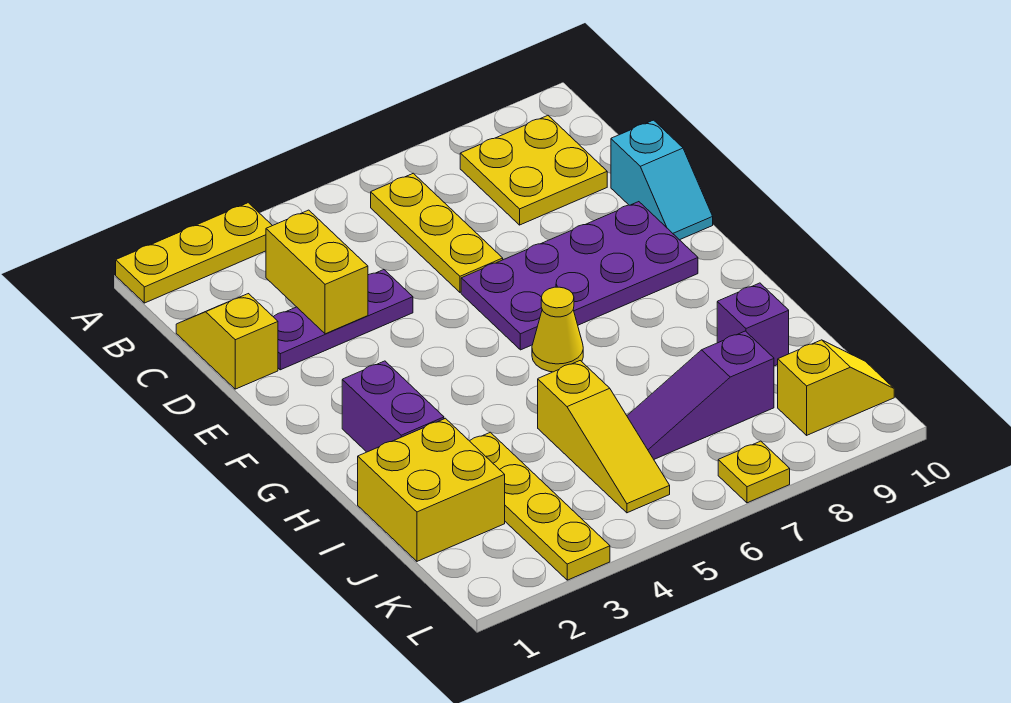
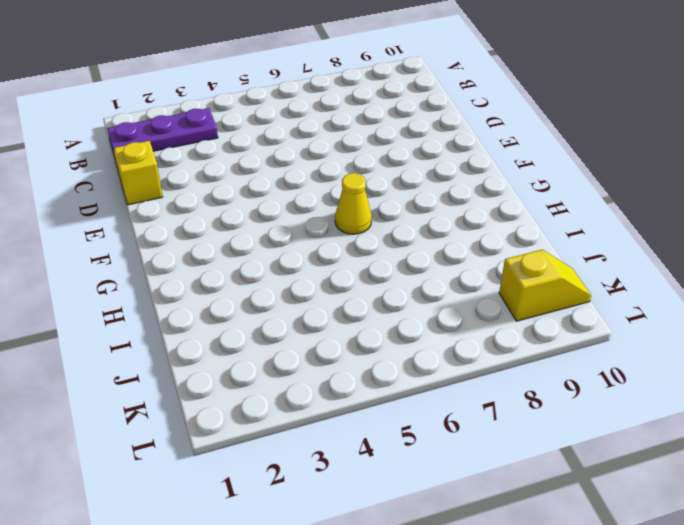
purple 1x3 plate [107,108,218,154] -> purple 1x3 plate moved to [274,269,413,370]
none -> yellow 1x3 plate [116,203,272,303]
none -> yellow 1x3 plate [371,173,503,292]
none -> yellow 2x2 plate [460,116,607,225]

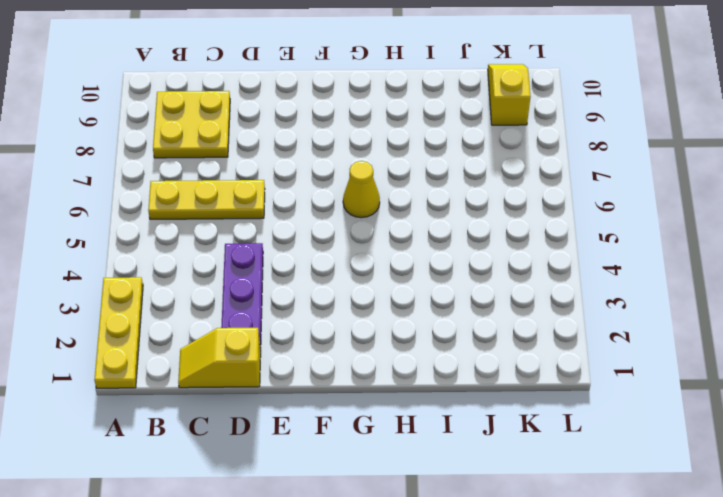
none -> cyan 1x2 slope [611,120,713,240]
none -> purple 2x4 plate [461,202,698,350]
none -> purple 1x2 brick [342,361,444,452]

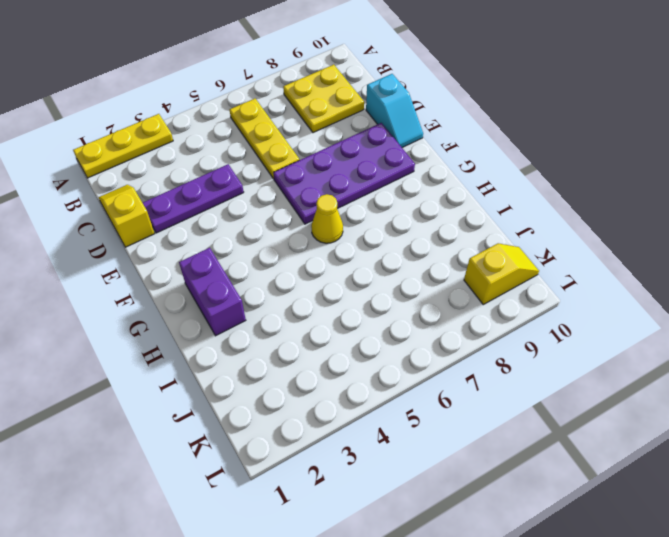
none -> yellow 2x2 brick [358,418,505,561]
none -> yellow 1x4 plate [470,432,610,580]
none -> yellow 1x3 slope [538,361,670,513]

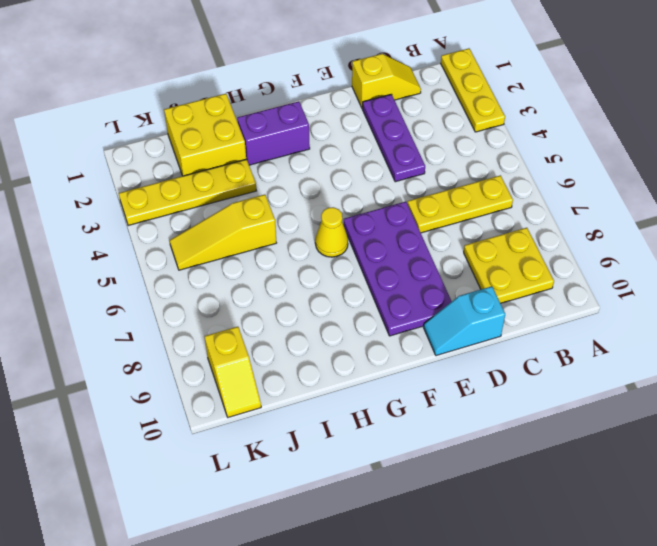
none -> purple 1x1 brick [717,283,789,366]
none -> purple 1x3 slope [627,331,774,459]
none -> yellow 1x1 plate [718,441,790,503]

